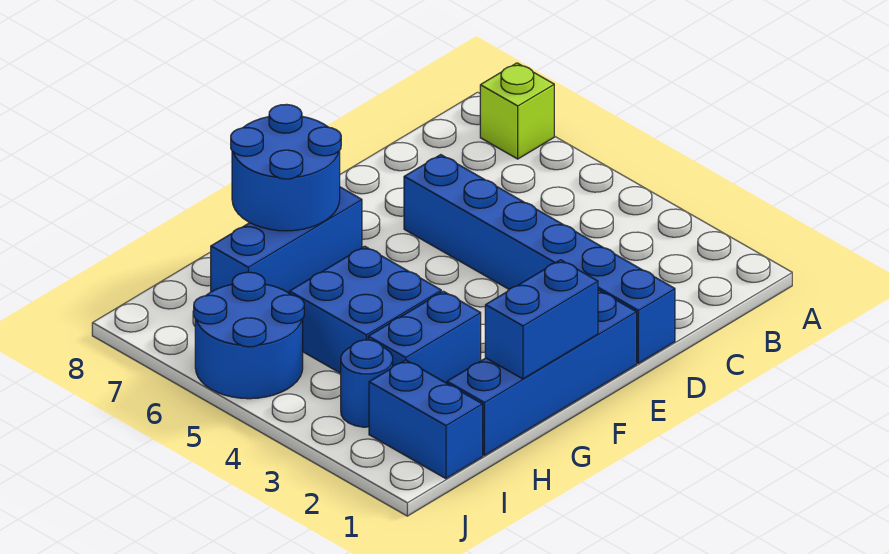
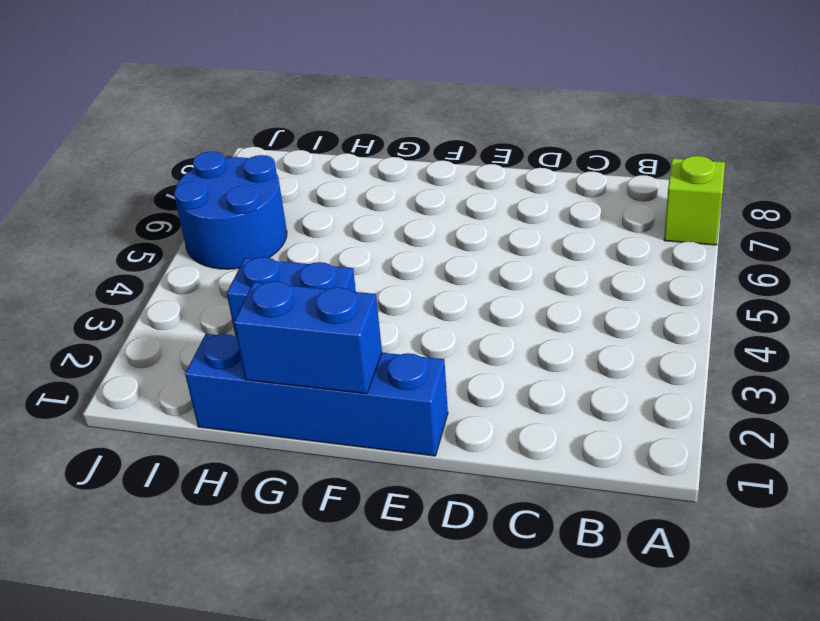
none -> blue 1x6 brick [404,155,675,363]
none -> blue 1x3 brick [211,187,362,293]

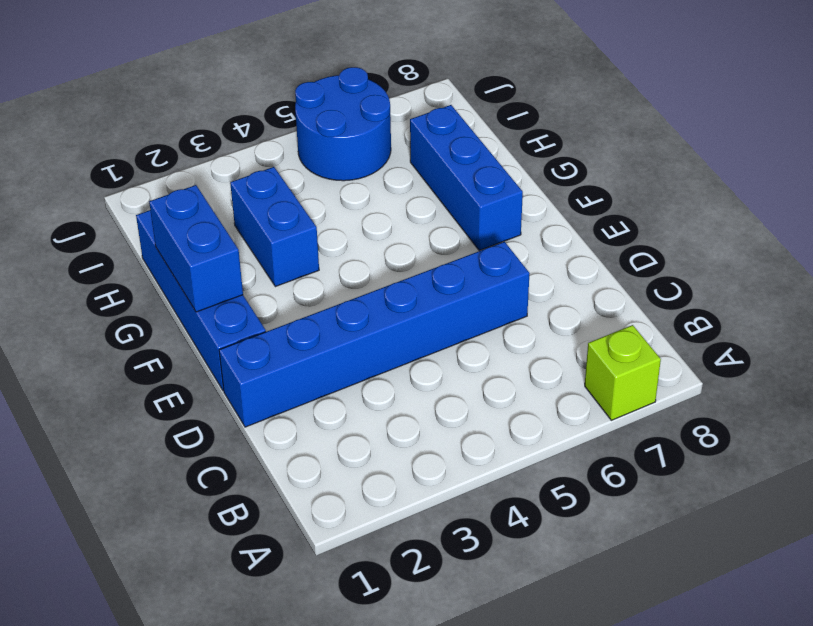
none -> blue 2x2 brick [289,246,441,373]
none -> blue 1x2 brick [369,360,483,479]

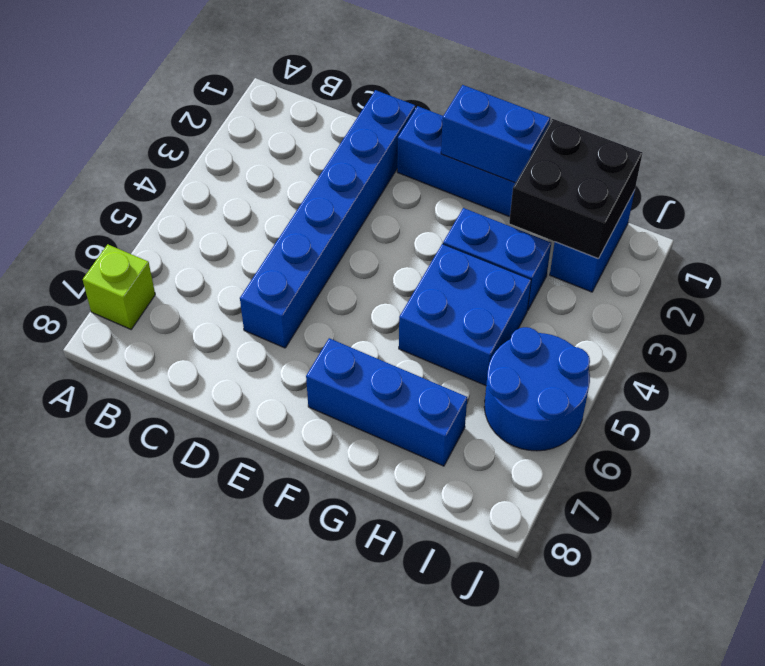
black 2x2 brick [509,119,642,259] -> none
none -> blue 1x1 round brick [341,340,393,427]
none -> blue 2x2 round brick [231,104,341,231]

